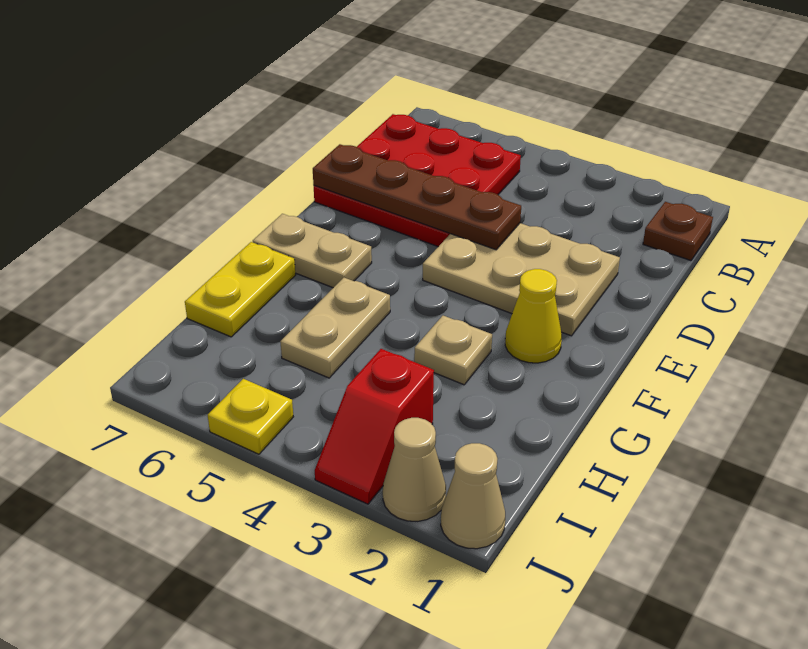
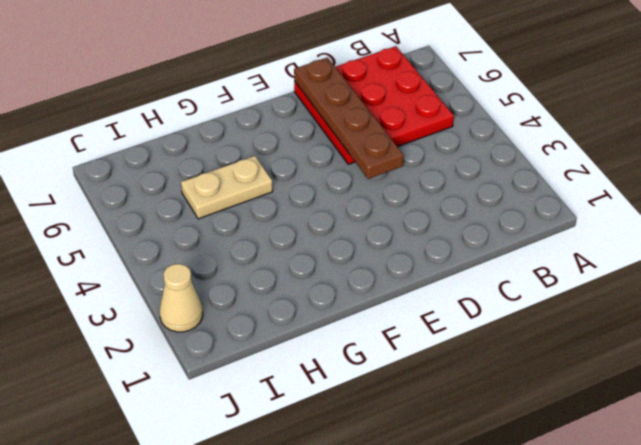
none -> brown 1x1 plate [643,202,713,261]
none -> tan 2x3 plate [423,223,620,336]
none -> yellow 1x1 cone [505,269,562,363]

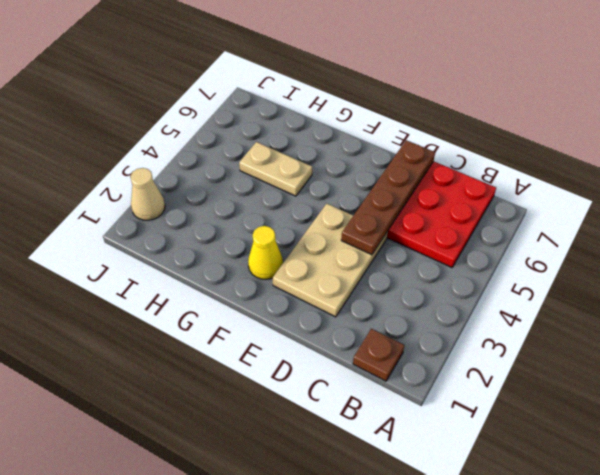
none -> tan 1x2 plate [253,214,372,288]
none -> tan 1x1 plate [414,316,492,385]
none -> yellow 1x2 plate [185,242,296,337]

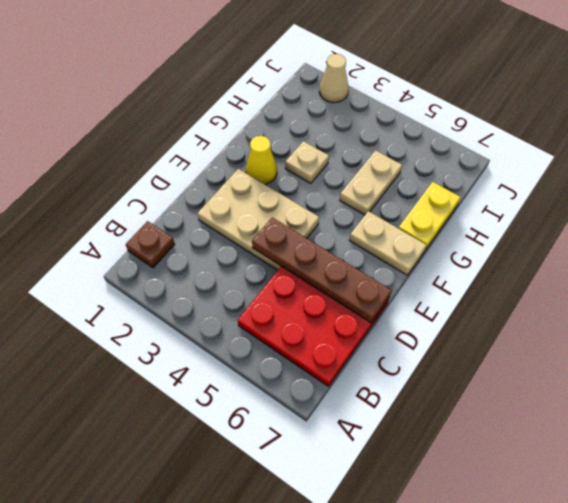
none -> red 1x2 slope [315,349,434,504]
none -> tan 1x1 cone [441,443,505,549]
none -> yellow 1x1 plate [208,379,293,454]

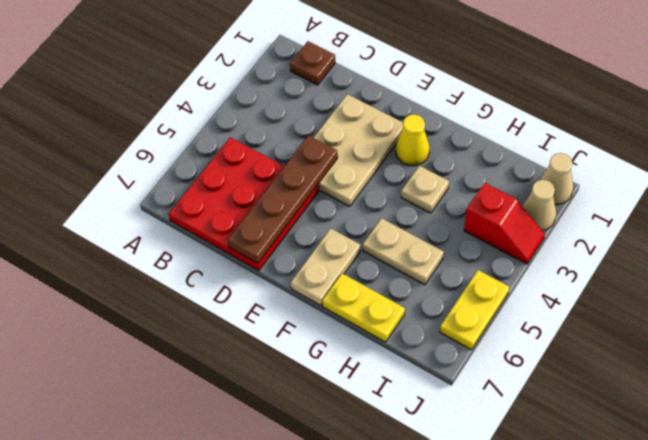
yellow 1x2 plate [440,270,509,350] -> yellow 1x1 plate [208,379,293,454]

